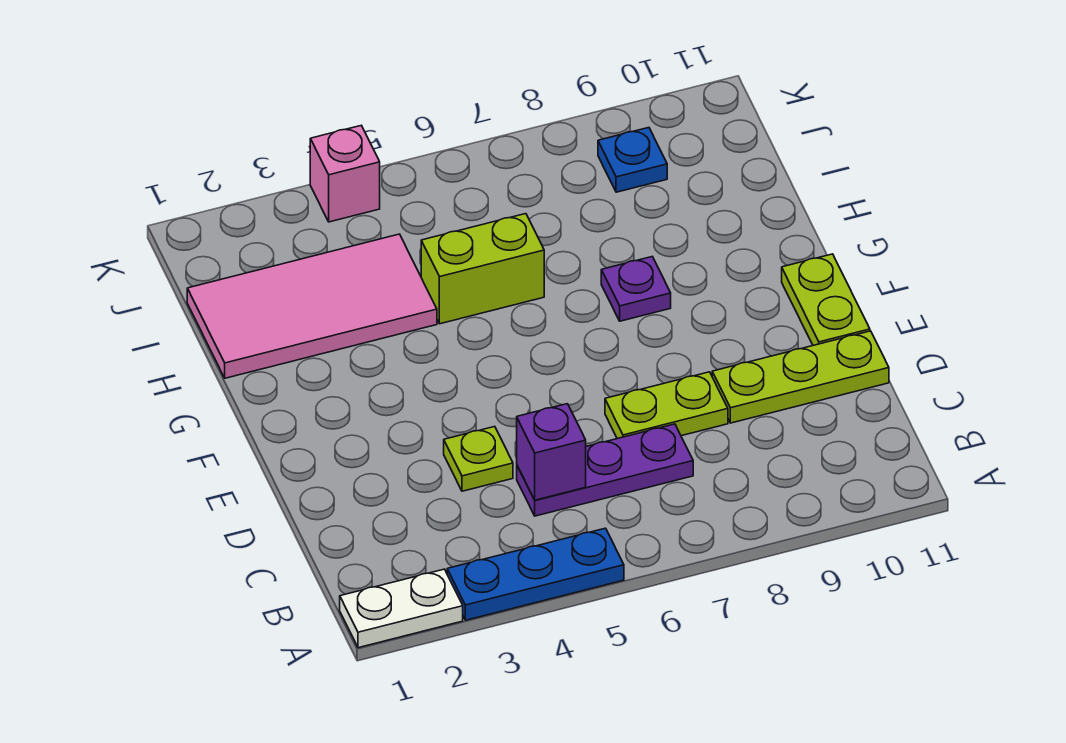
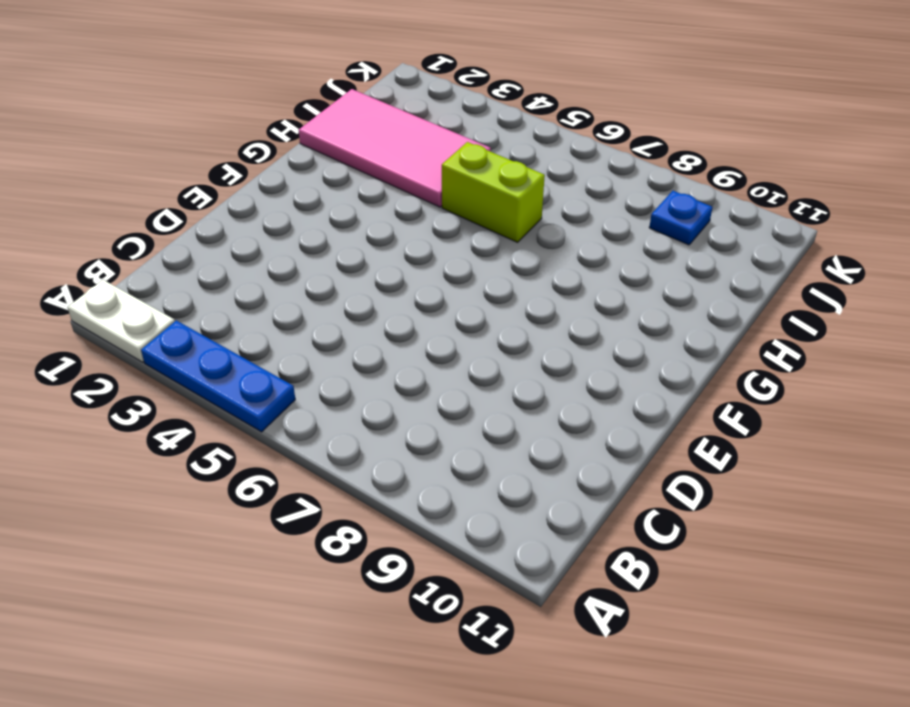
none -> purple 1x3 plate [517,424,693,516]
none -> lime 1x1 plate [444,427,513,491]
none -> lime 1x2 plate [605,372,728,439]

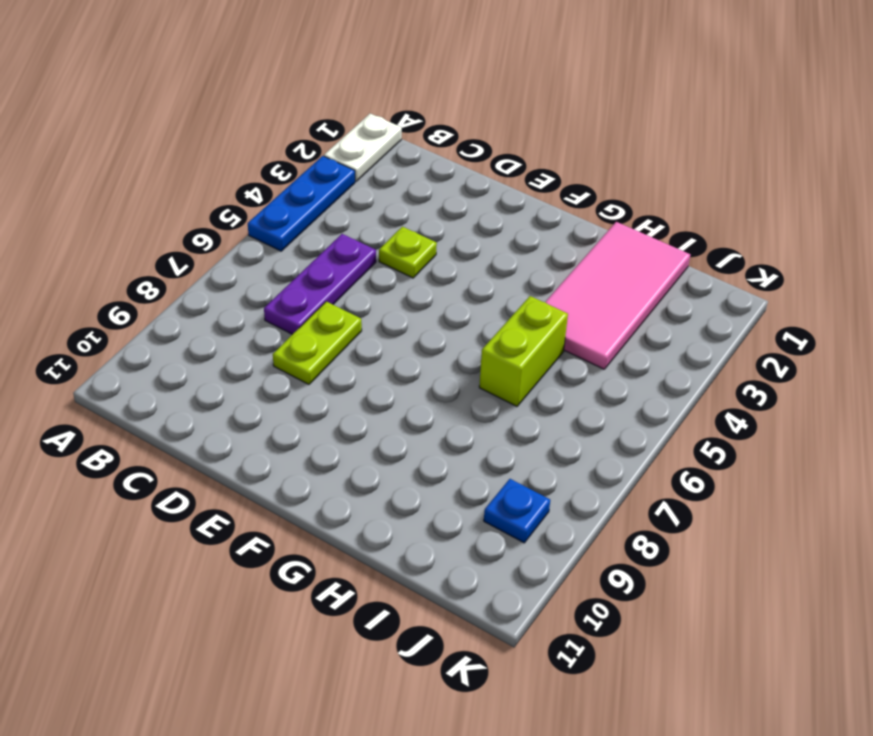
none -> lime 1x3 plate [712,331,889,423]
none -> lime 1x2 plate [782,254,870,345]
none -> purple 1x1 plate [601,257,671,321]

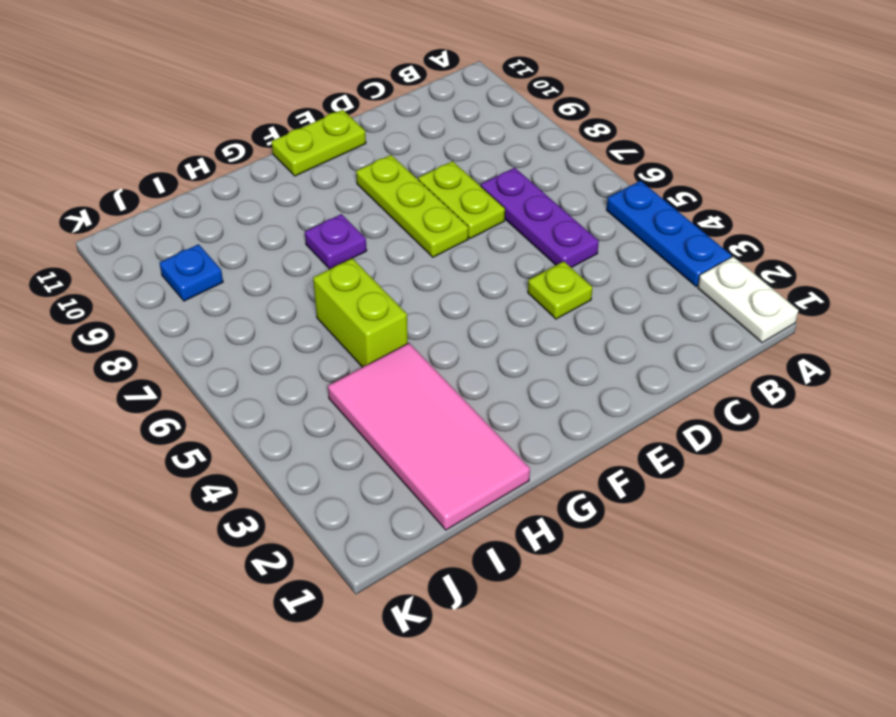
lime 1x3 plate [356,155,468,257] -> lime 1x3 plate moved to [712,331,889,423]
none -> pink 1x1 brick [310,125,380,222]
none -> purple 1x1 brick [517,404,586,500]

